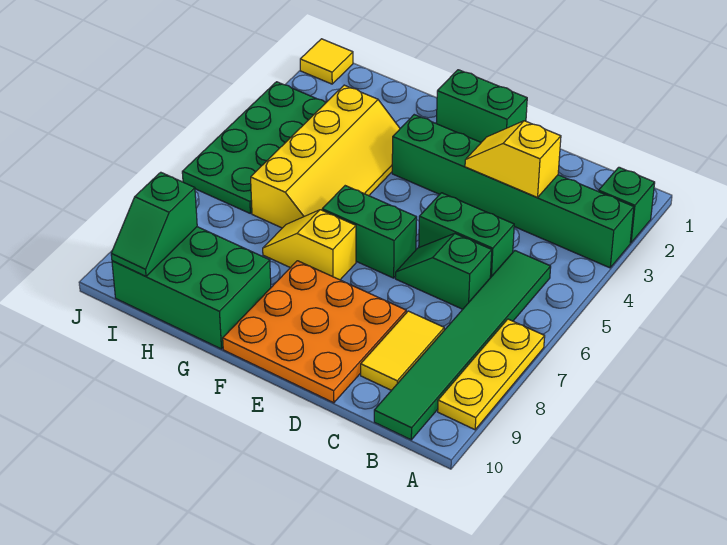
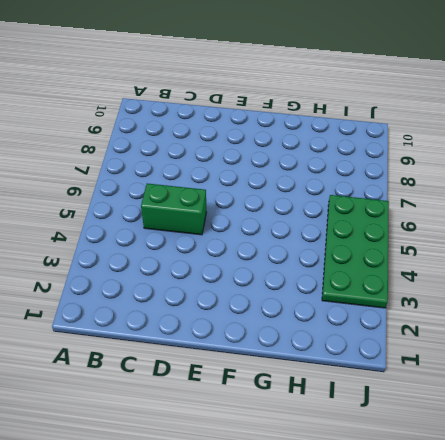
none -> green 1x1 brick [599,167,655,243]
none -> green 1x6 brick [392,115,634,268]
none -> yellow 1x3 plate [438,319,545,430]

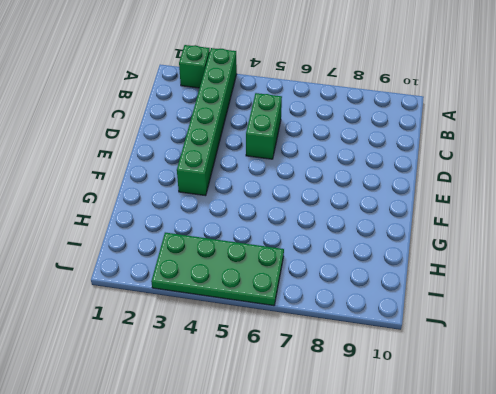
none -> yellow 1x3 plate [438,319,545,430]
none -> green 1x6 tile [374,251,551,440]
none -> green 1x2 slope [395,234,492,309]

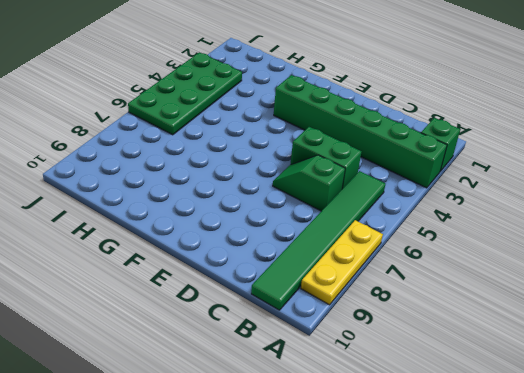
none -> yellow 1x2 tile [361,311,444,390]
none -> orange 3x3 plate [223,261,406,403]
none -> green 1x2 brick [436,70,527,142]

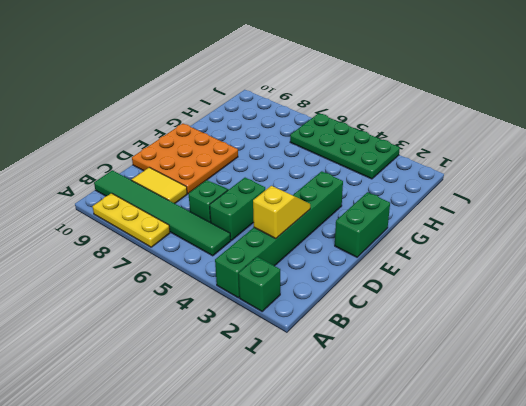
none -> green 1x2 brick [322,186,417,278]
none -> yellow 1x2 slope [263,210,356,280]
none -> yellow 2x4 slope [251,85,400,228]

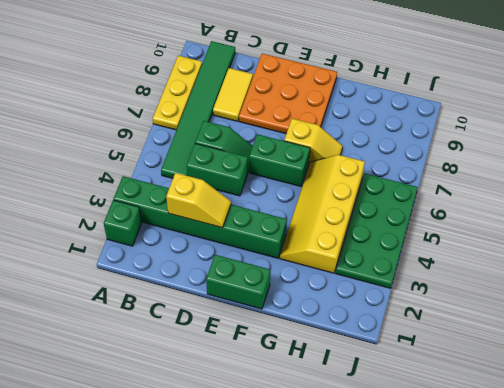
none -> green 2x3 brick [112,227,271,349]
none -> yellow 1x1 tile [300,39,353,84]
none -> green 1x2 slope [111,172,197,276]

